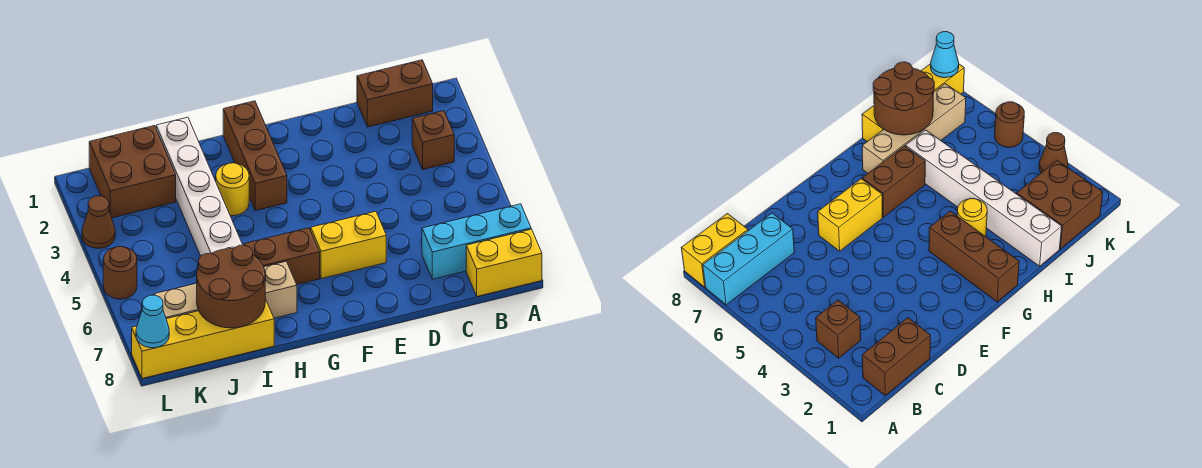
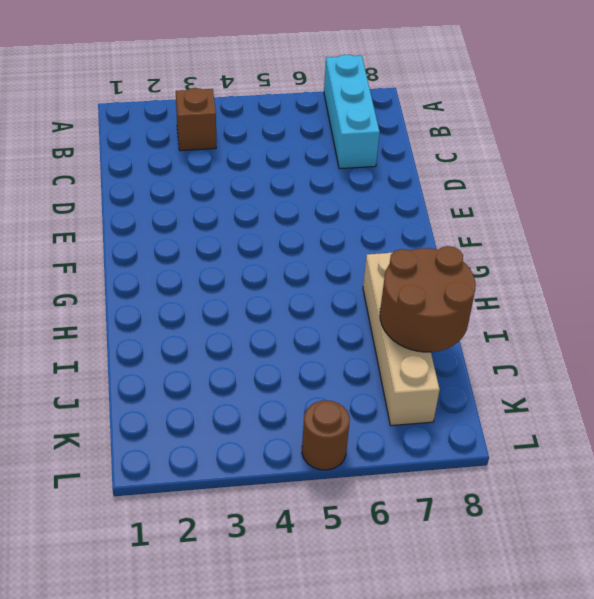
none -> yellow 1x2 brick [466,229,542,296]
none -> brown 1x2 brick [357,60,433,127]
none -> yellow 1x2 brick [311,211,386,279]

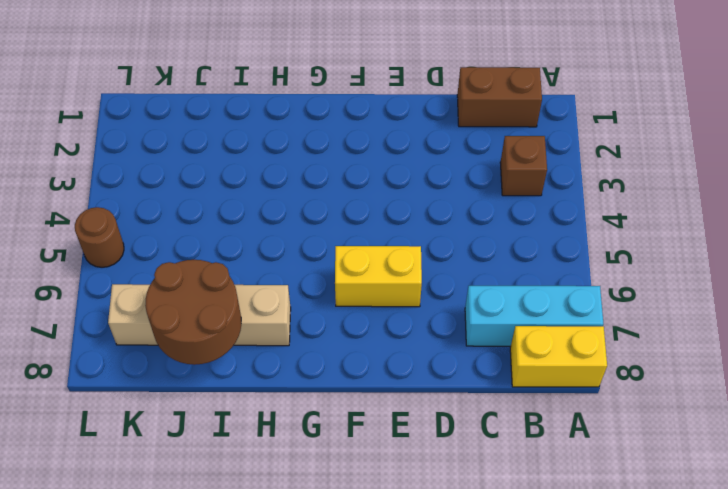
none -> brown 1x3 brick [223,101,287,211]
none -> brown 1x2 brick [244,228,320,285]
none -> yellow 1x1 round brick [216,163,249,216]

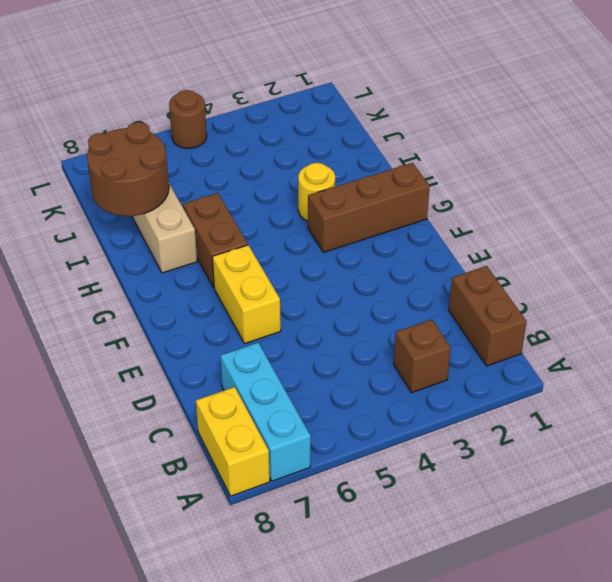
none -> white 1x6 brick [156,117,242,256]
none -> yellow 1x4 brick [132,299,274,379]
none -> brown 2x2 brick [89,126,176,218]

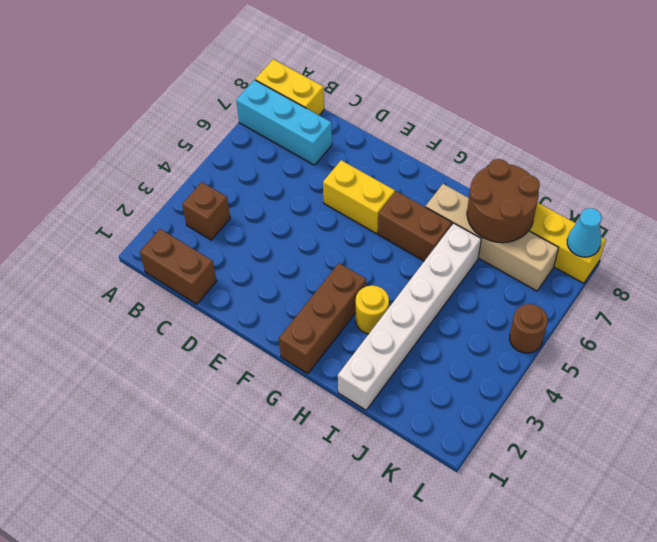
none -> brown 2x2 brick [89,126,176,218]
none -> brown 1x1 cone [82,196,115,248]

